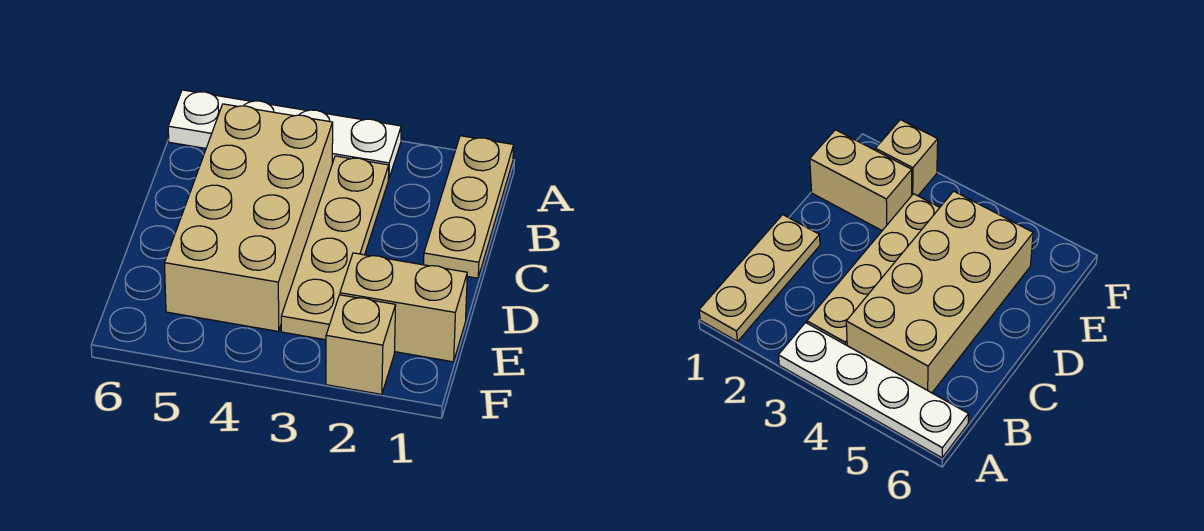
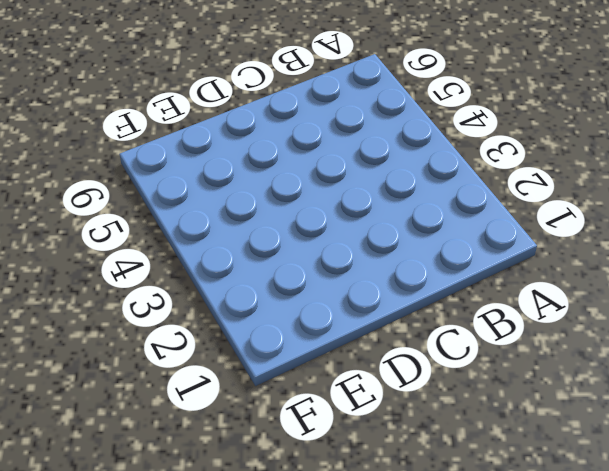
none -> tan 1x3 plate [424,136,514,278]
none -> white 1x4 plate [168,90,401,179]

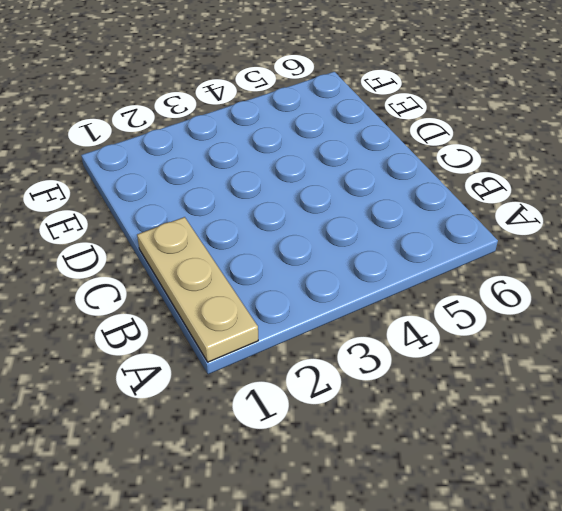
none -> white 1x4 plate [168,90,401,179]
none -> tan 1x4 plate [281,156,389,340]

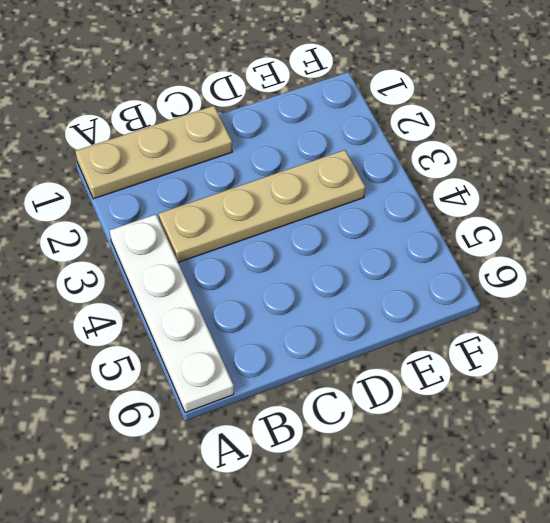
none -> tan 2x4 brick [164,104,333,331]
none -> tan 1x2 brick [340,253,467,362]

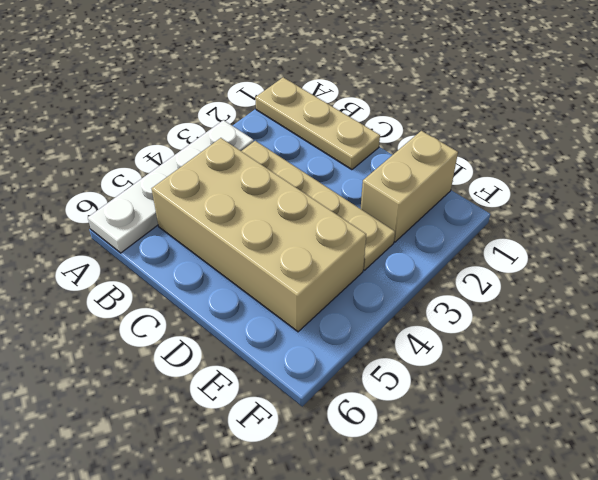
none -> tan 1x1 brick [326,295,396,394]

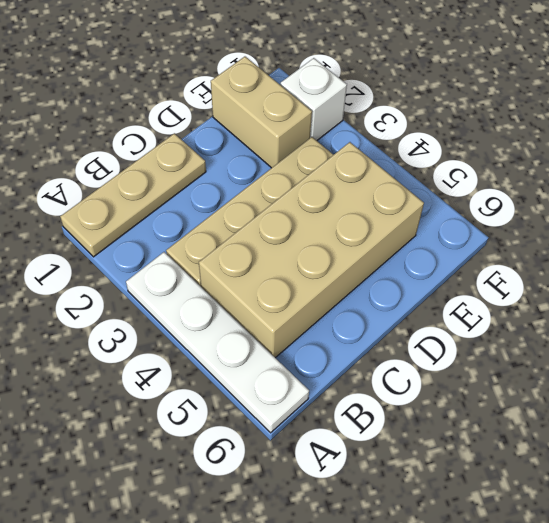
white 1x1 brick [280,58,347,141] -> tan 1x1 brick [326,295,396,394]

